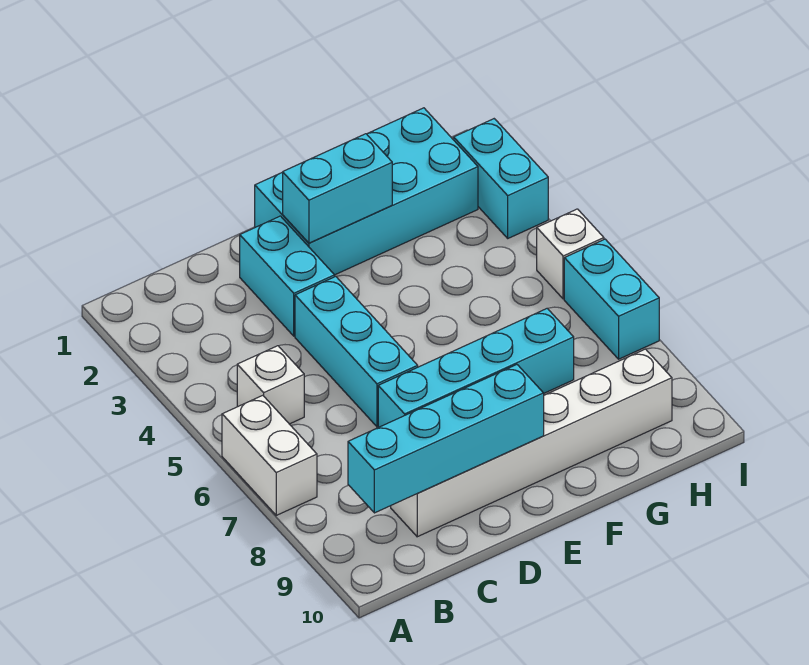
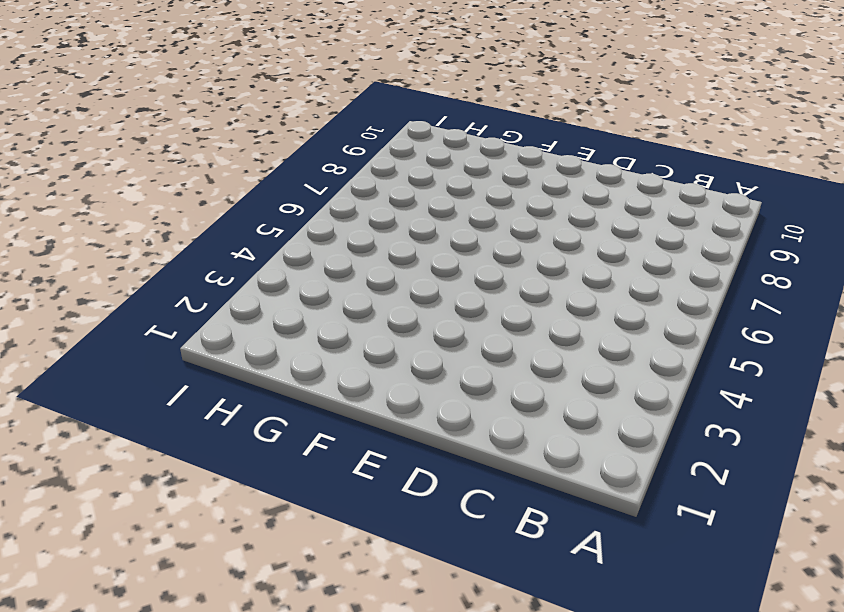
none -> white 1x2 brick [222,395,317,515]
none -> white 1x1 brick [237,346,304,424]
none -> white 1x6 brick [391,349,672,537]

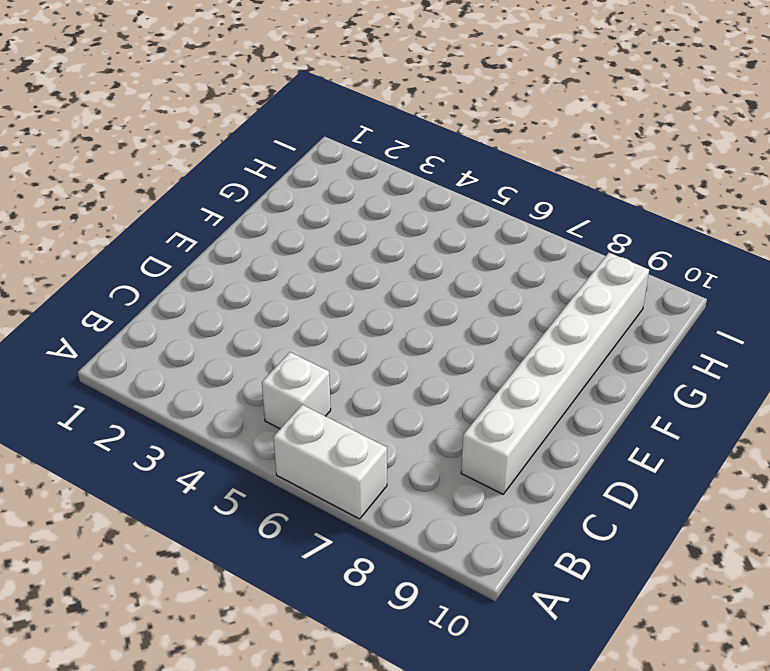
none -> cyan 1x2 brick [240,216,335,336]
none -> cyan 1x3 brick [295,276,418,427]
none -> cyan 1x4 brick [378,308,574,427]

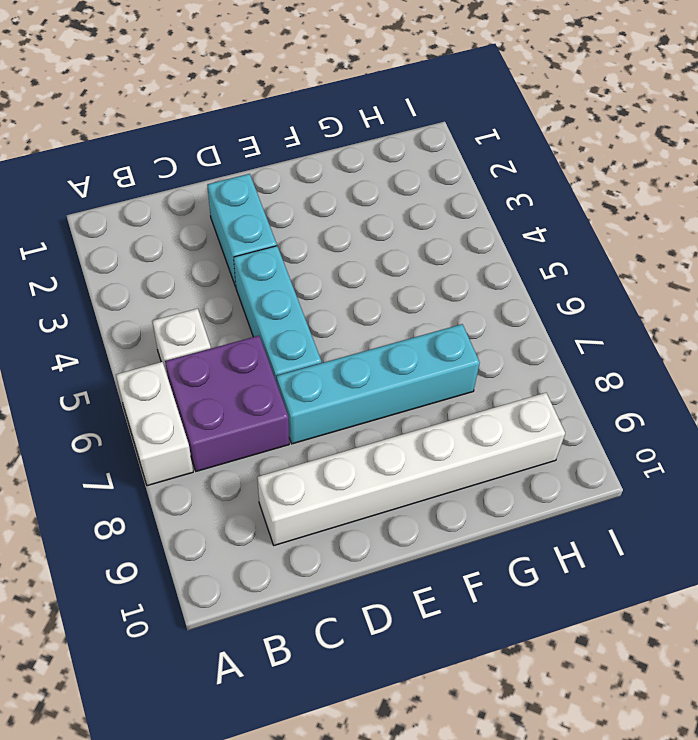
purple 2x2 brick [165,336,289,471] -> none
none -> cyan 2x4 brick [255,108,478,275]
none -> cyan 1x2 brick [454,119,548,238]
none -> white 1x1 brick [537,209,604,299]

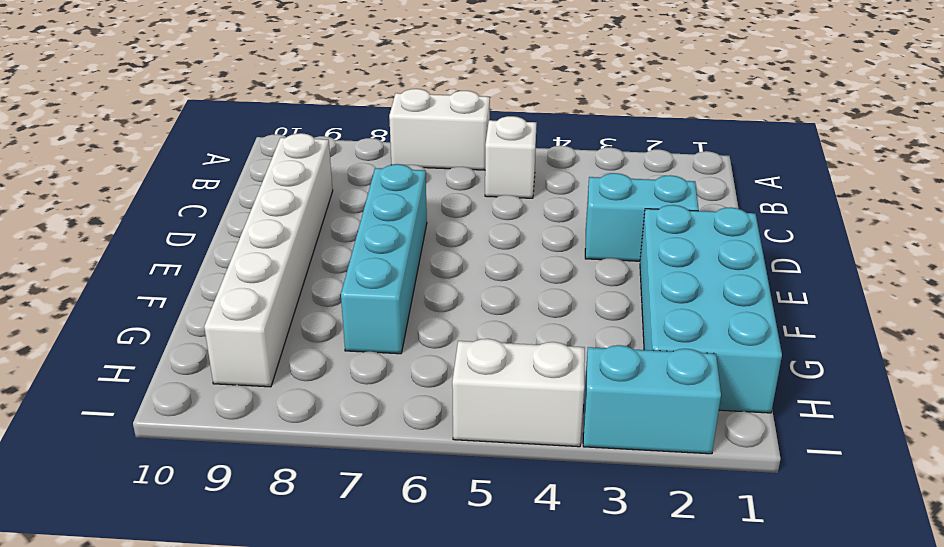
white 1x2 brick [452,339,585,447] -> white 1x1 brick [537,209,604,299]
none -> cyan 1x3 brick [295,276,418,427]
none -> cyan 1x2 brick [564,239,659,359]
none -> cyan 1x4 brick [348,365,544,513]

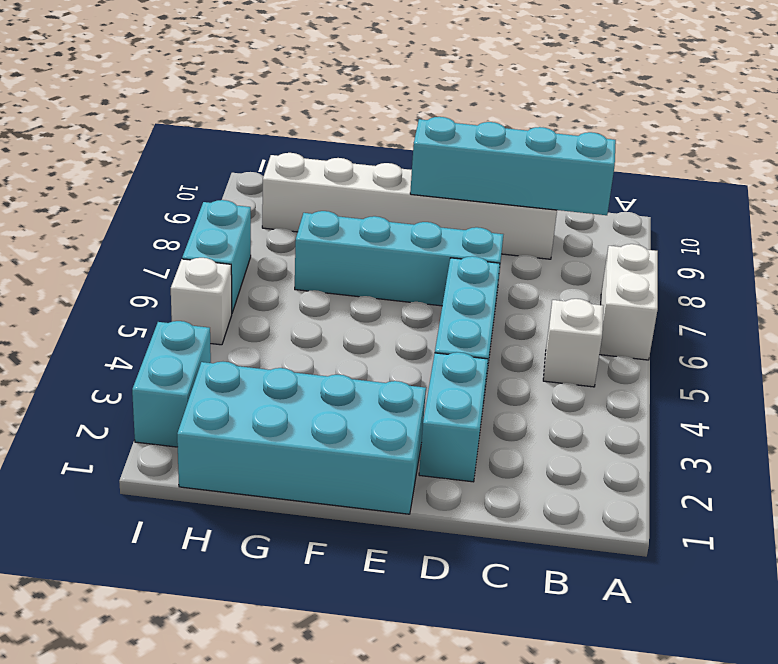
none -> cyan 1x2 brick [283,134,392,243]

